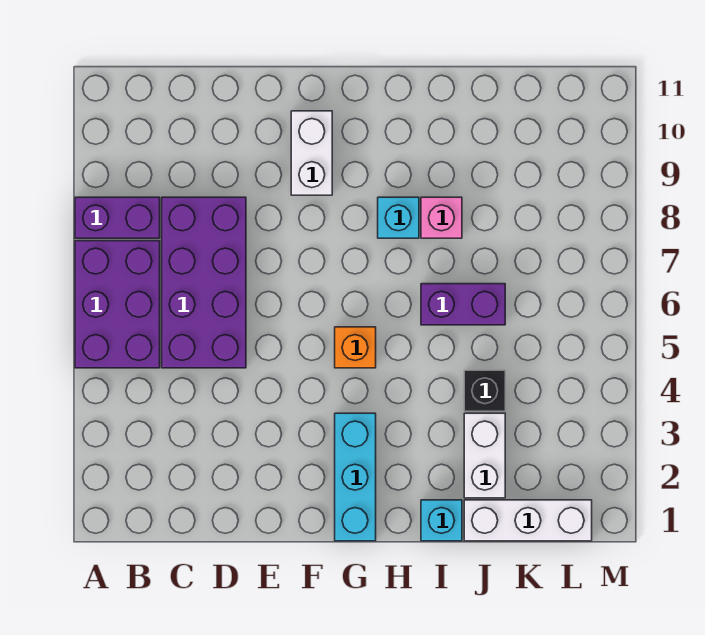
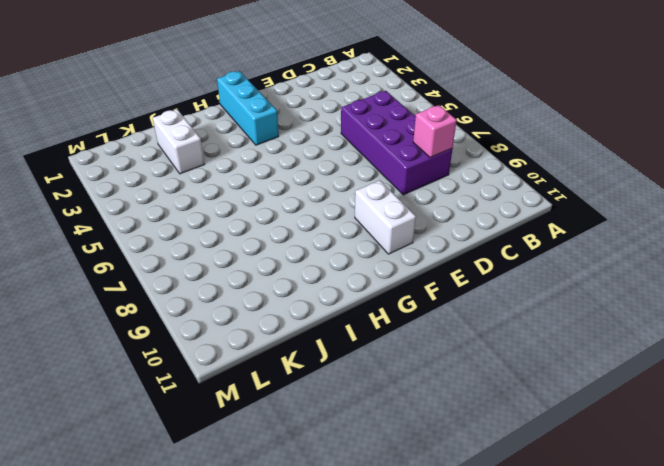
pink 1x1 brick [413,105,457,158] -> pink 1x1 brick moved to [421,197,462,238]
none -> purple 2x3 brick [75,241,160,368]
none -> purple 1x2 brick [75,197,160,238]
none -> orange 1x1 brick [335,327,376,368]

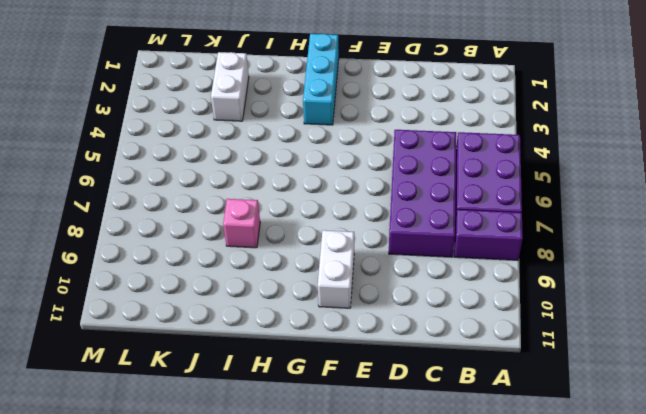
none -> orange 1x1 brick [335,327,376,368]
none -> cyan 1x1 brick [378,197,419,238]
none -> cyan 1x1 brick [421,500,462,541]

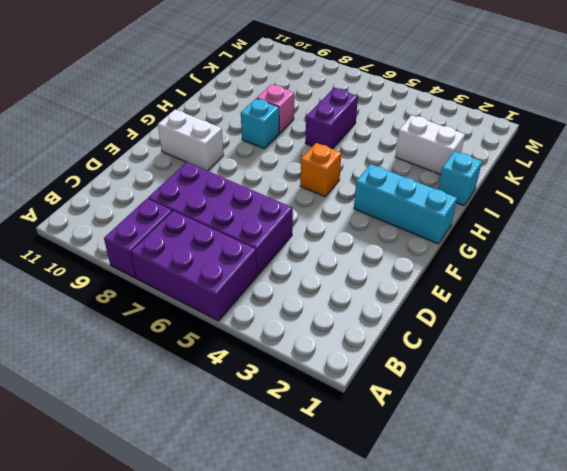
none -> white 1x3 brick [464,500,592,541]
none -> black 1x1 brick [464,370,505,411]

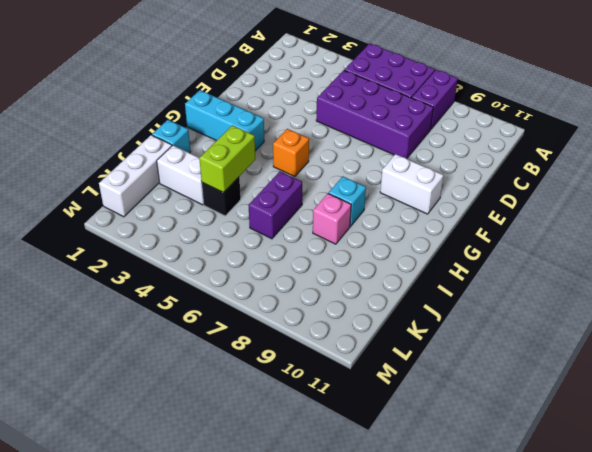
lime 1x2 brick [199,125,255,193] -> none

